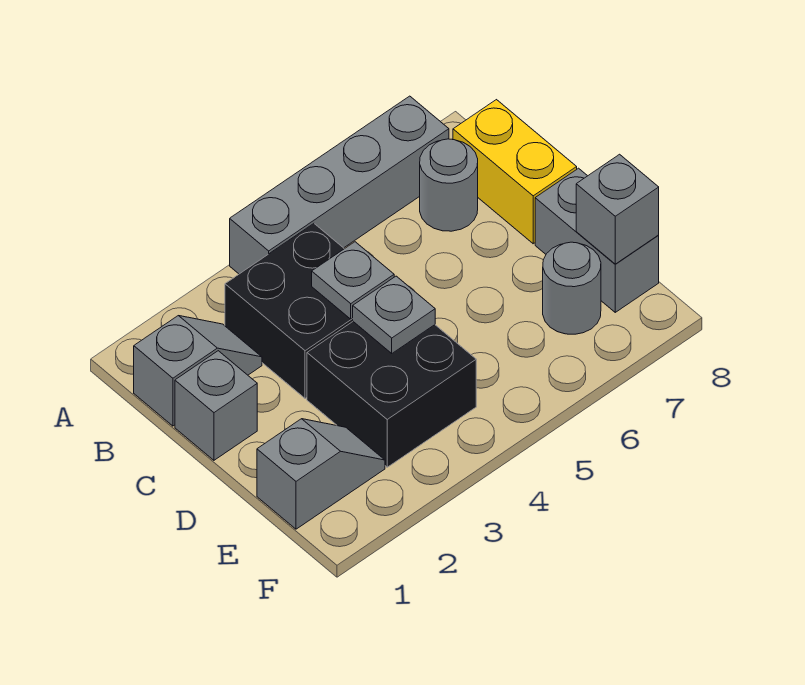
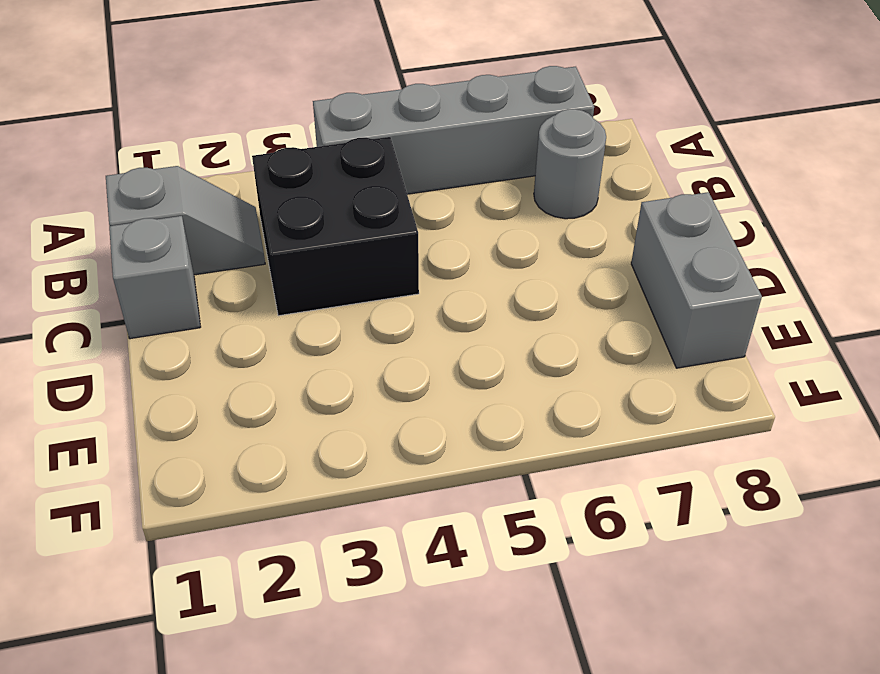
none -> yellow 1x2 brick [453,100,577,244]
none -> black 2x2 brick [307,322,476,467]
none -> grey 1x2 slope [257,419,385,529]

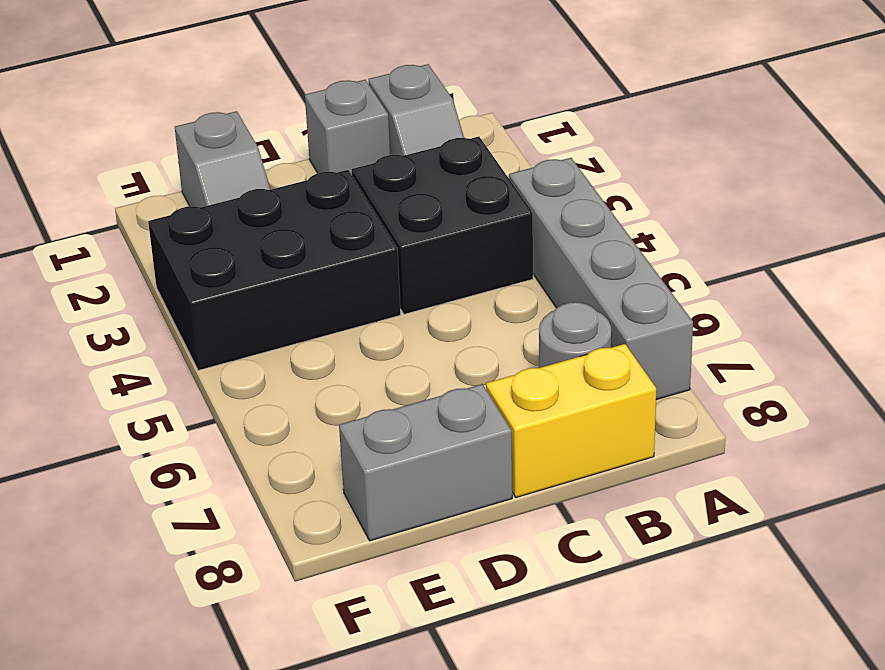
black 2x3 brick [148,170,401,370] -> black 2x2 brick [307,322,476,467]
none -> grey 1x1 round brick [543,242,601,334]
none -> grey 1x1 plate [312,242,394,319]
none -> grey 1x1 plate [353,276,435,353]

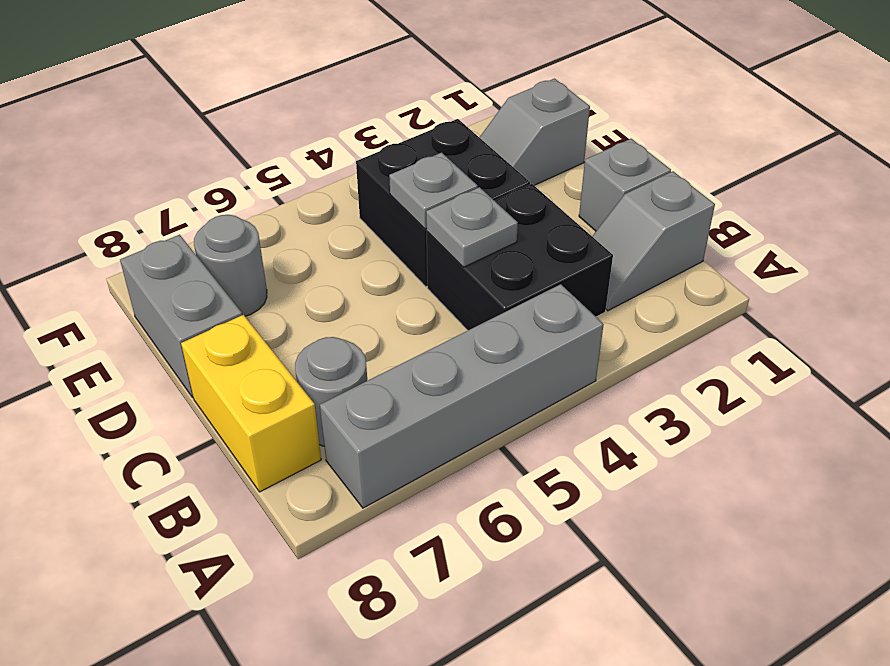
none -> grey 1x1 brick [576,154,659,264]

